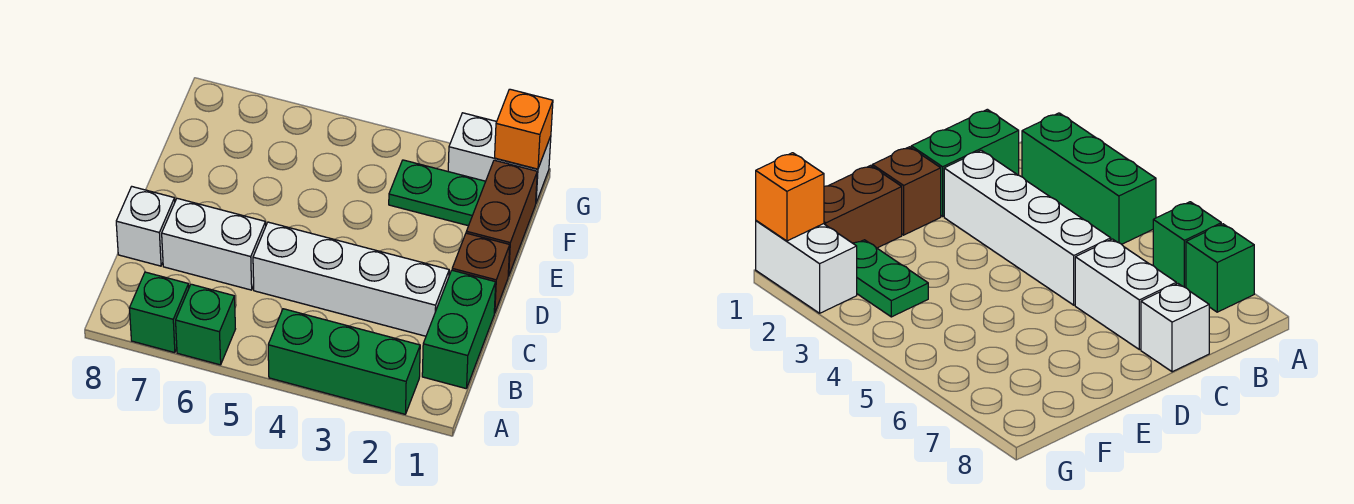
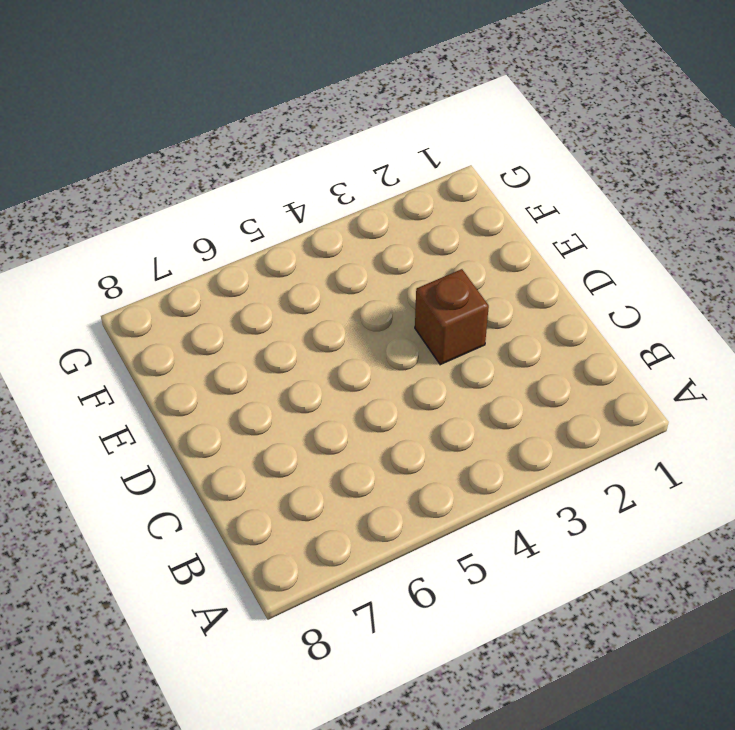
brown 1x1 brick [415,269,489,365] -> brown 1x1 brick moved to [452,233,510,313]
none -> green 1x3 brick [268,309,420,414]
none -> green 1x1 brick [176,284,235,365]
none -> green 1x1 brick [130,272,189,353]

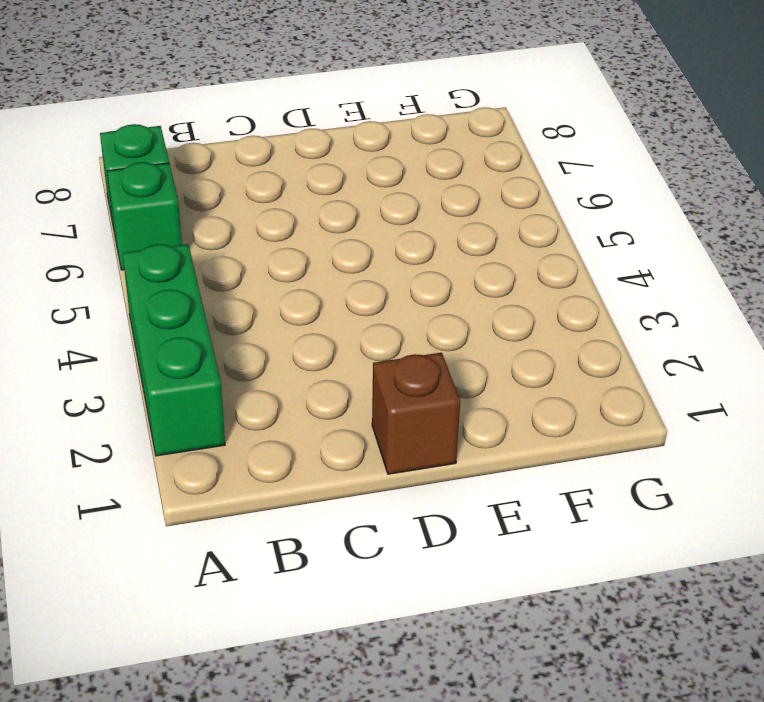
none -> green 1x2 brick [422,270,496,388]
none -> white 1x4 brick [253,222,449,336]
none -> white 1x2 brick [162,198,266,290]

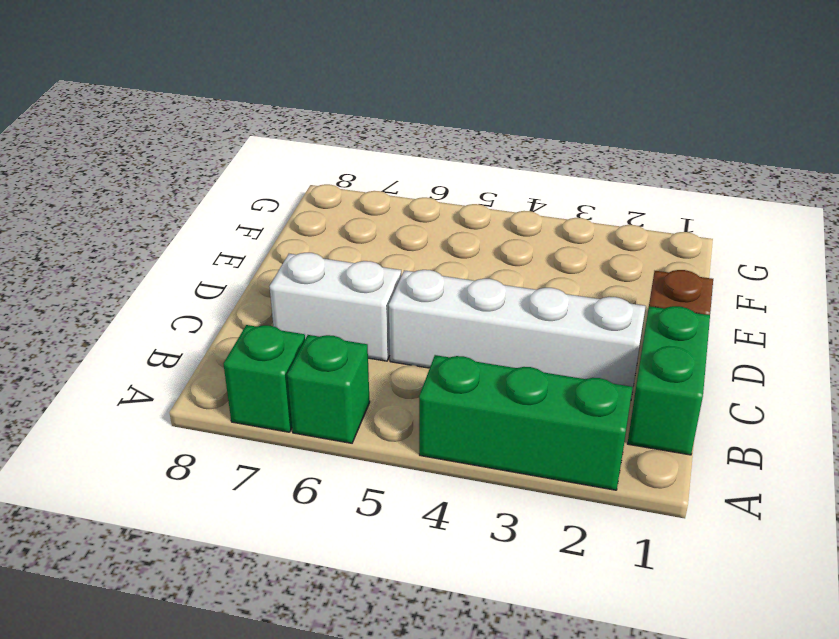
none -> white 1x1 brick [116,187,175,266]
none -> brown 1x2 brick [466,160,537,276]
none -> green 1x2 plate [389,160,486,226]

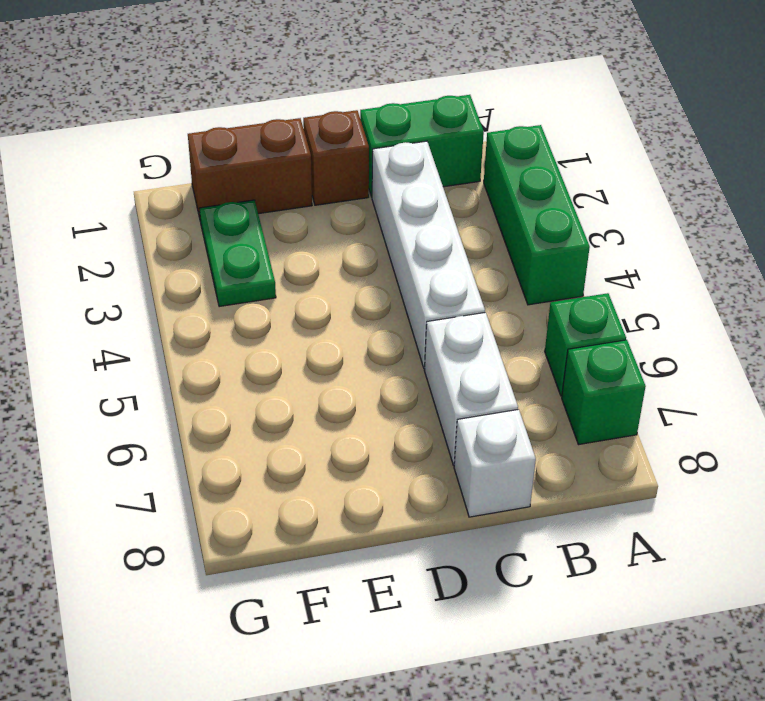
none -> white 1x2 brick [448,113,551,202]
none -> orange 1x1 brick [495,89,553,169]

